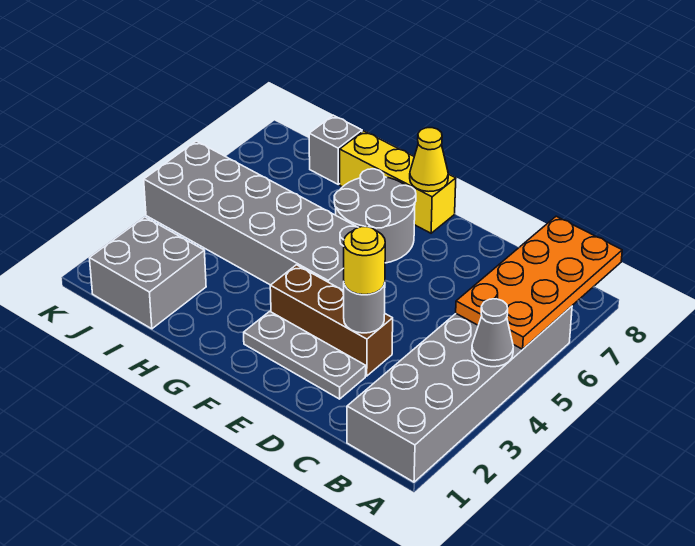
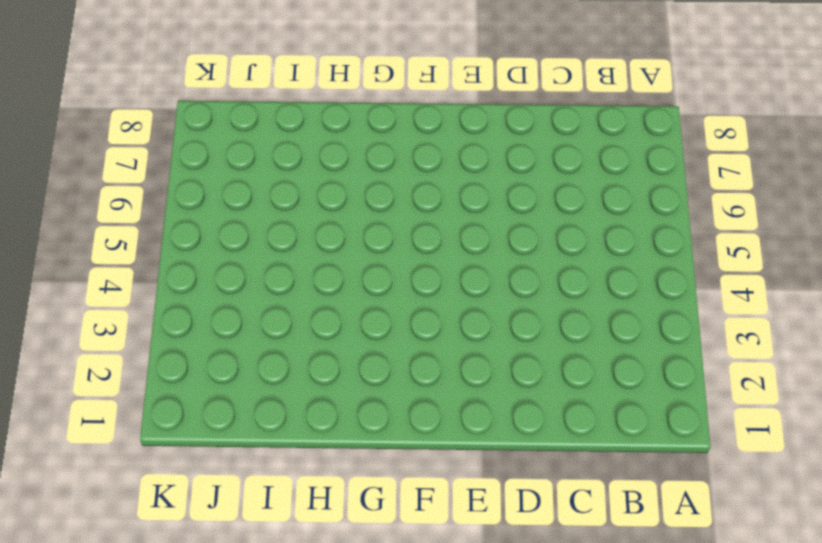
none -> grey 2x6 brick [347,306,572,482]
none -> grey 1x3 plate [244,311,366,399]
none -> brown 1x3 brick [270,265,393,376]

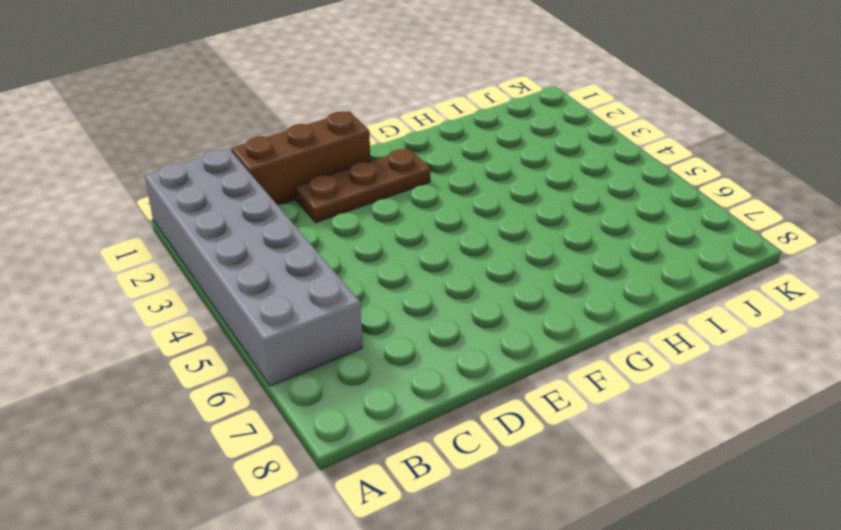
brown 1x3 brick [231,111,370,205] -> brown 1x3 brick moved to [270,265,393,376]
brown 1x3 plate [295,149,430,223] -> grey 1x3 plate [244,311,366,399]
none -> grey 2x6 brick [144,141,358,291]
none -> grey 2x2 round brick [334,169,416,263]
none -> yellow 1x3 brick [340,131,456,233]

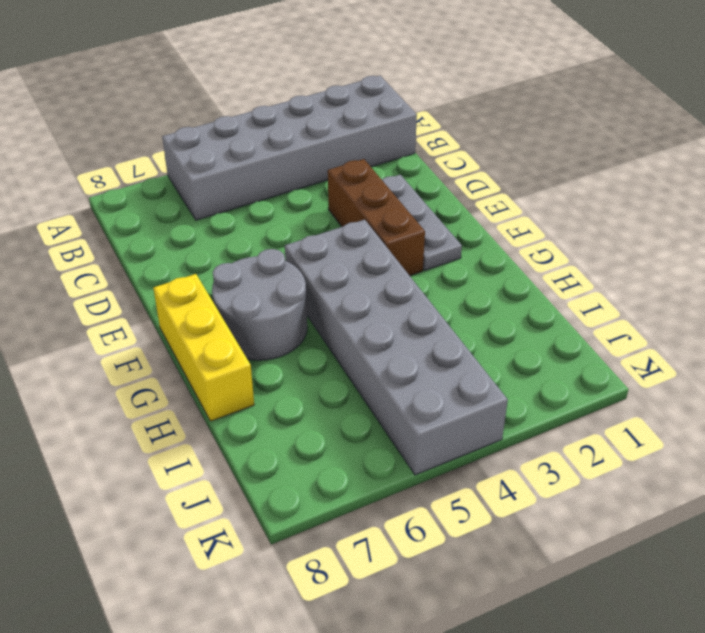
none -> grey 2x2 brick [90,217,206,329]
none -> grey 1x1 brick [309,115,362,184]
none -> grey 1x1 cone [472,299,513,367]

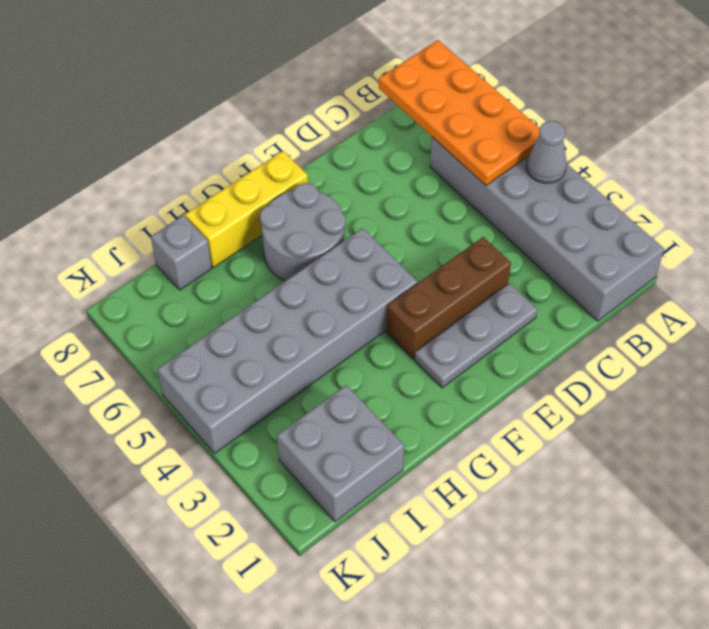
none -> grey 1x1 round brick [344,283,385,333]
none -> yellow 1x1 cone [410,128,448,192]
none -> yellow 1x1 round brick [344,227,385,295]

